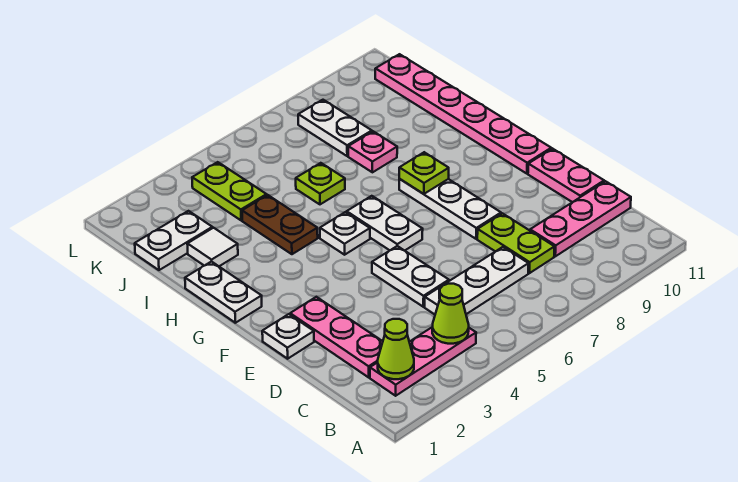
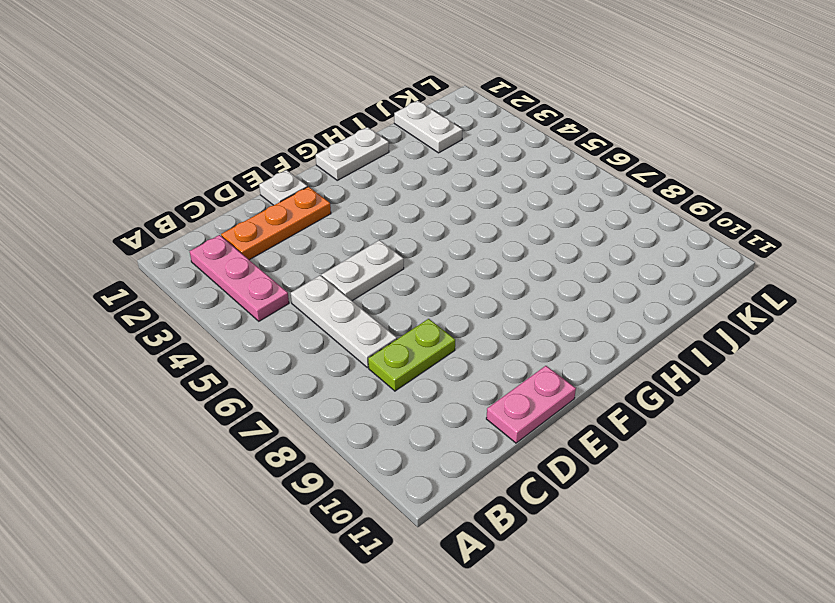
orange 1x3 plate [221,187,331,260] -> pink 1x3 plate [290,297,383,377]
none -> pink 1x3 plate [530,181,631,256]
none -> white 1x3 plate [399,179,501,239]
none -> white 1x2 plate [347,196,423,251]

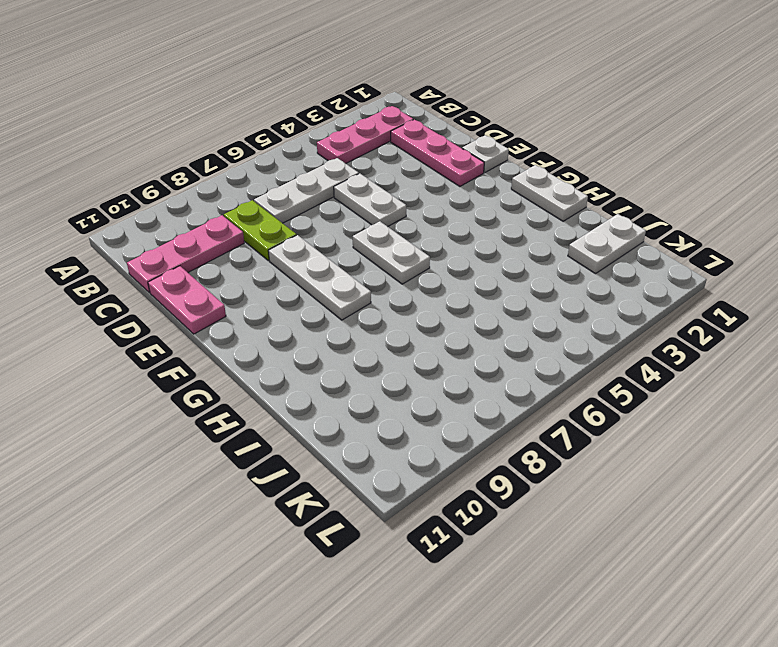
none -> pink 1x6 plate [375,54,551,174]
none -> white 1x1 plate [320,212,370,255]
none -> brown 1x2 plate [242,195,318,254]

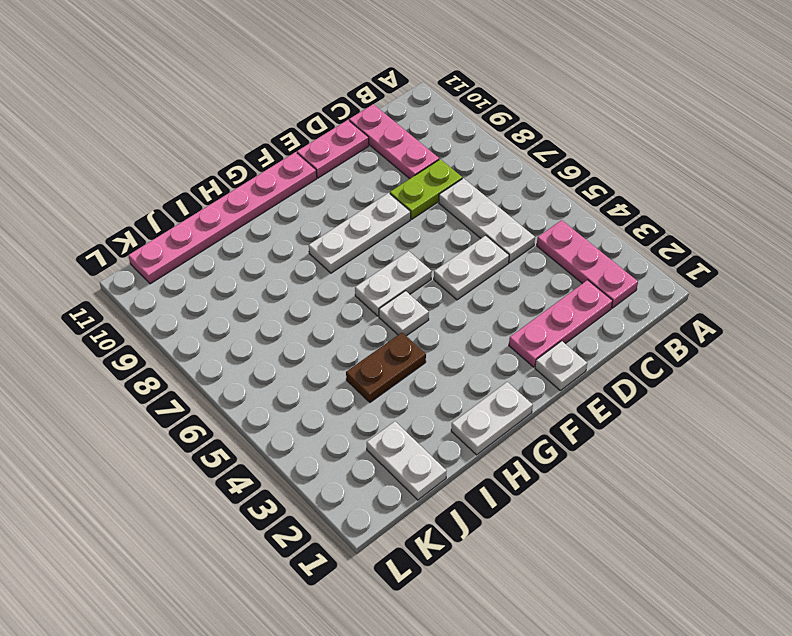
none -> white 1x1 tile [187,228,238,266]
none -> lime 1x1 plate [296,163,345,204]
none -> pink 1x1 plate [348,131,397,172]

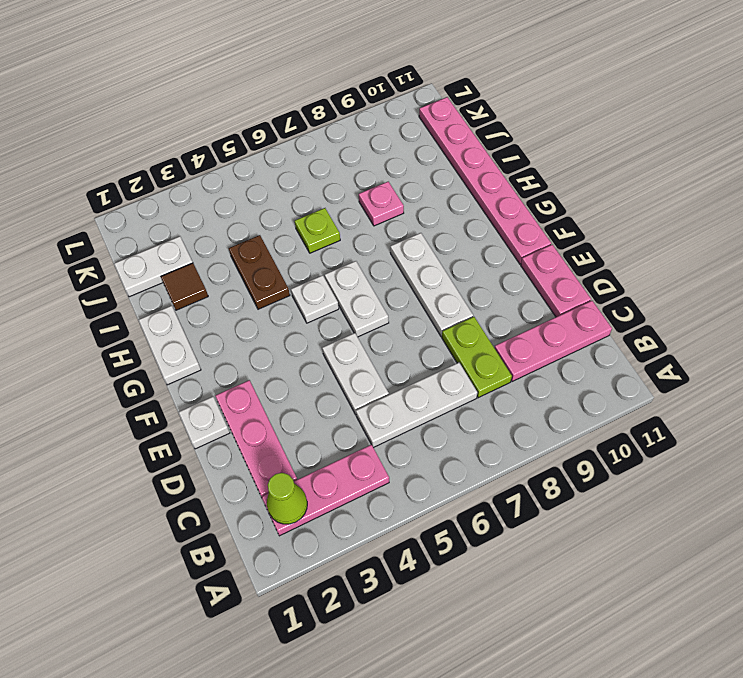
brown 1x1 tile [161,263,208,310] -> white 1x1 tile [187,228,238,266]
none -> lime 1x2 plate [192,162,267,220]
none -> white 1x2 plate [298,100,372,156]
none -> lime 1x1 cone [432,284,469,344]

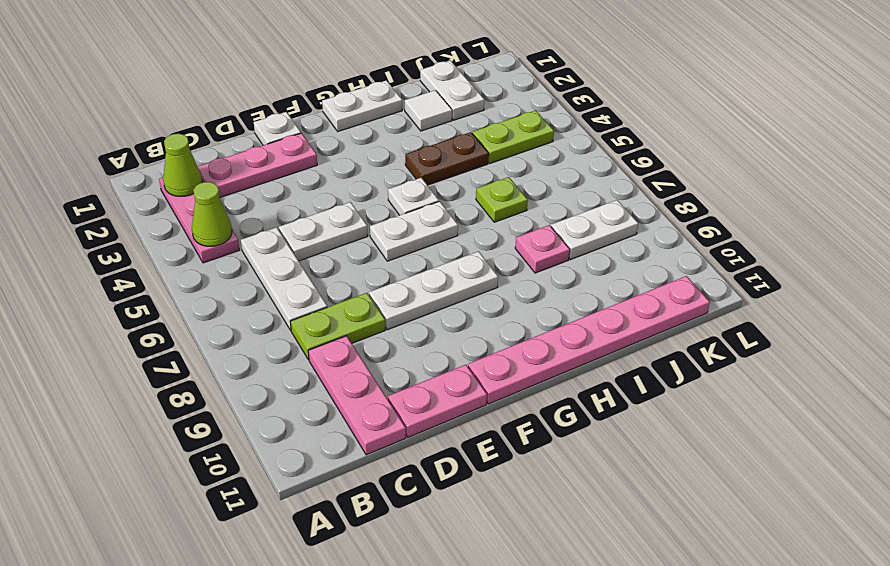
none -> lime 1x1 plate [399,152,449,194]

